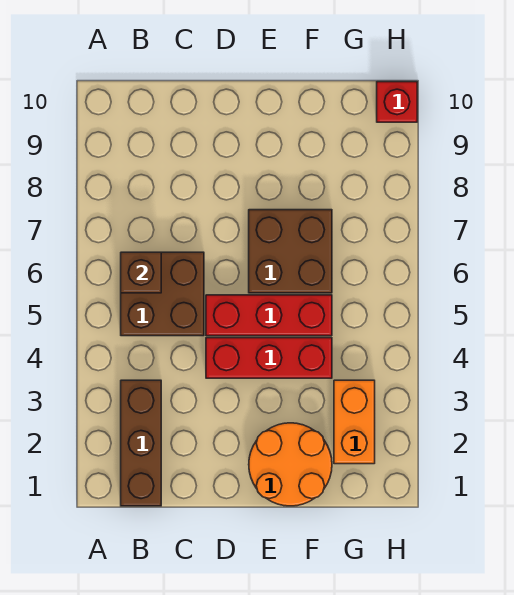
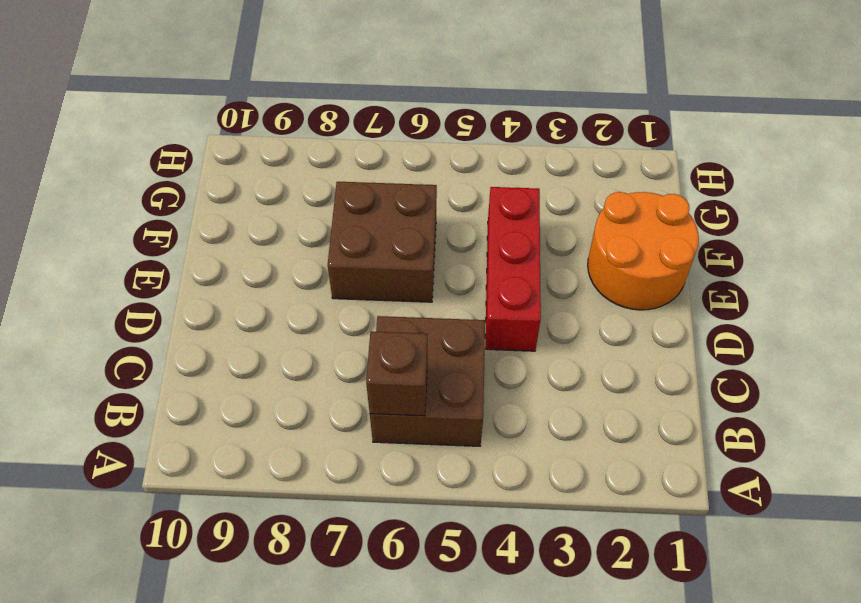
none -> brown 1x3 brick [121,380,161,506]
none -> red 1x3 brick [206,295,332,336]

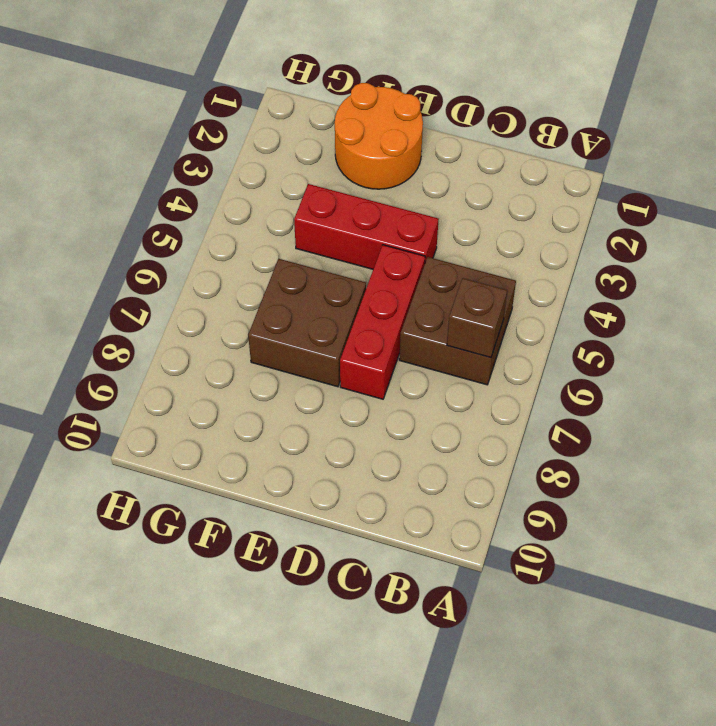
red 1x3 brick [340,245,425,399] -> red 1x3 brick turned to [206,295,332,336]
none -> brown 1x3 brick [121,380,161,506]
none -> orange 1x2 brick [334,380,375,464]

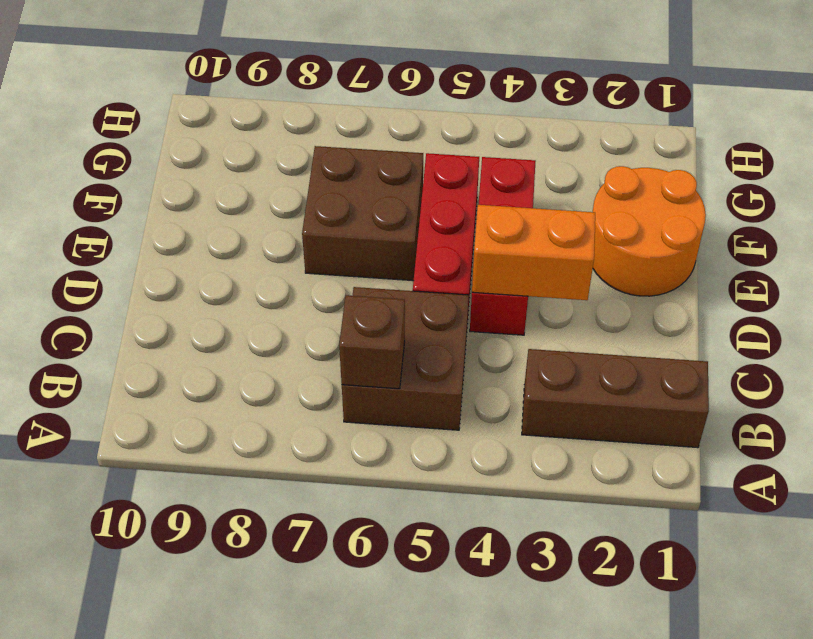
orange 1x2 brick [472,205,595,300] -> orange 1x2 brick moved to [334,380,375,464]
none -> red 1x1 brick [377,82,417,122]

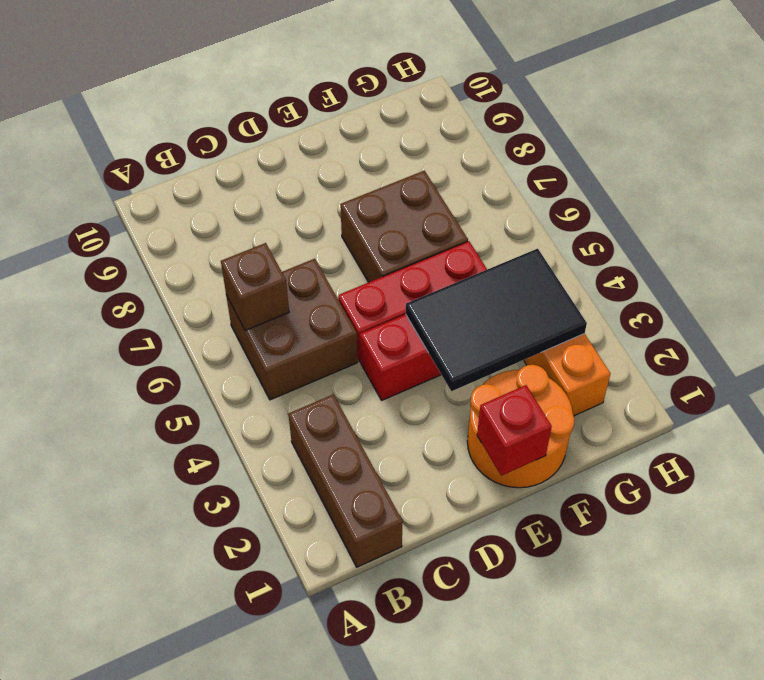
red 1x1 brick [477,385,552,476] -> red 1x1 brick moved to [377,82,417,122]
black 2x3 tile [406,249,587,391] -> none

